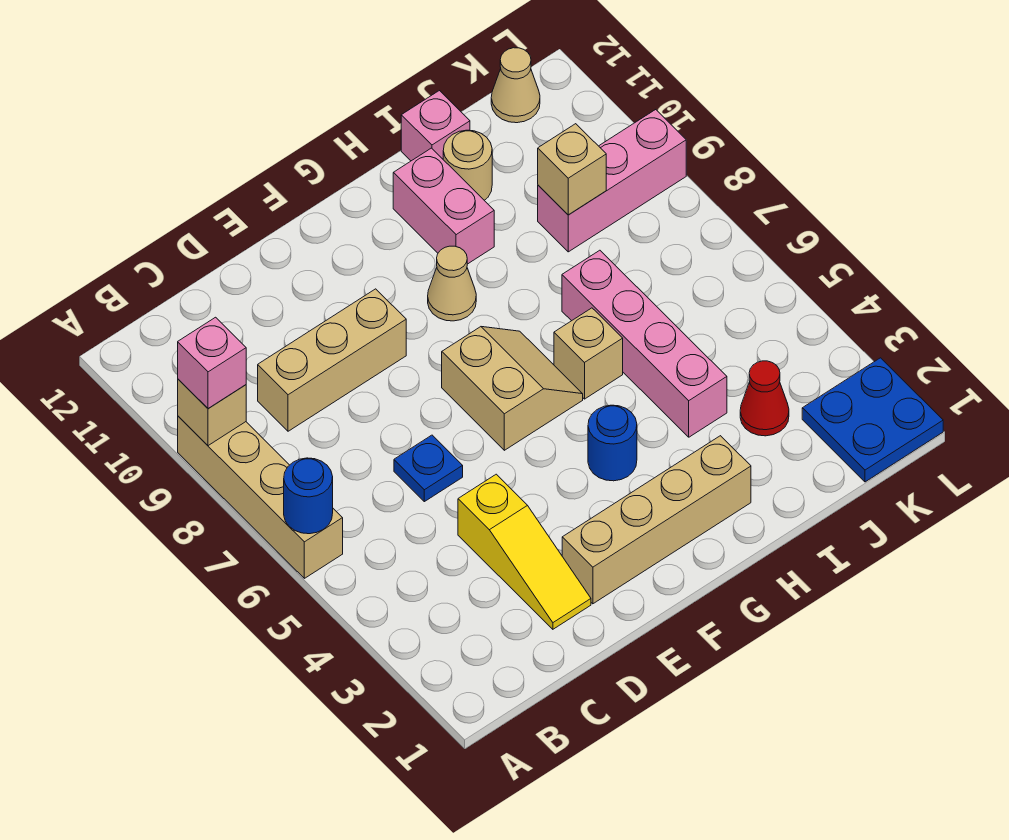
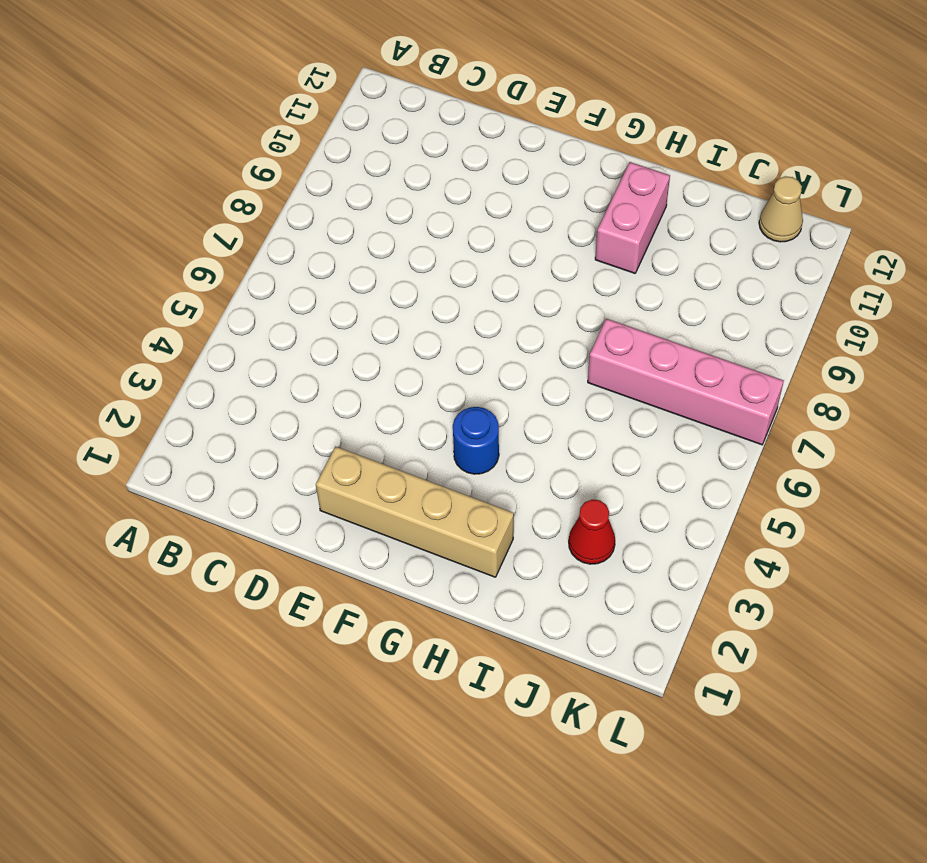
pink 1x4 brick [588,319,784,445] -> pink 1x4 brick turned to [562,250,727,437]
none -> tan 1x4 brick [178,416,343,578]
none -> tan 1x3 brick [258,289,406,431]
none -> yellow 1x3 slope [458,474,591,629]

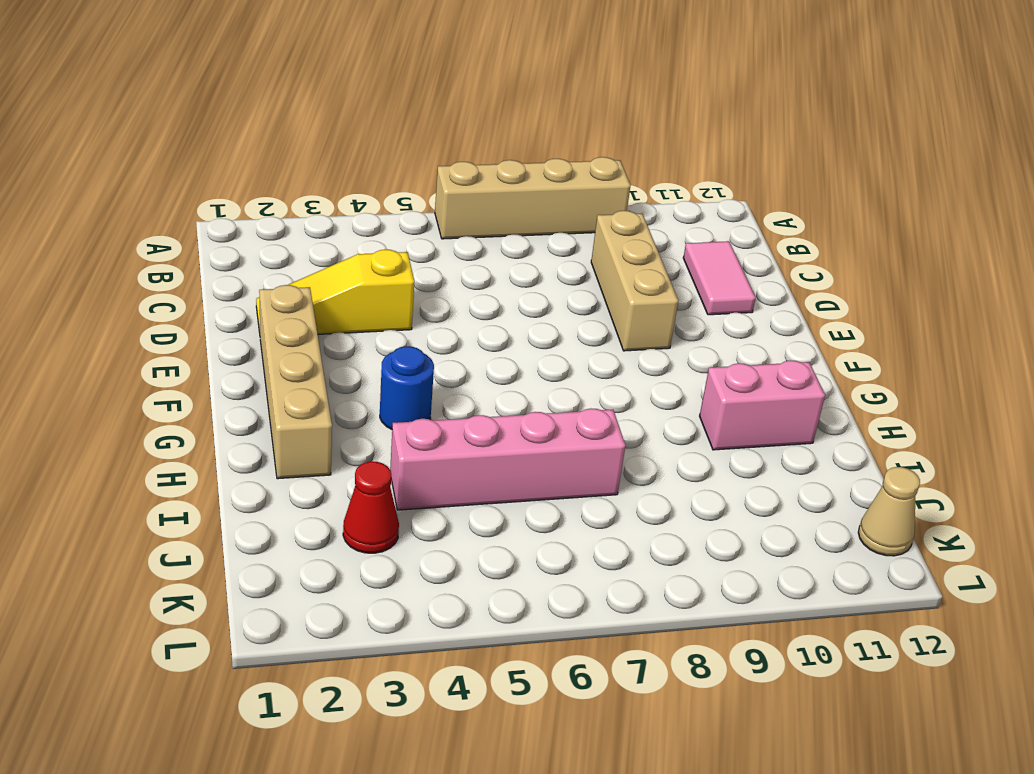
pink 1x2 tile [683,241,756,315] -> none
none -> blue 1x1 plate [394,435,463,502]
none -> tan 2x2 slope [442,327,583,450]
none -> tan 1x1 cone [428,246,476,321]

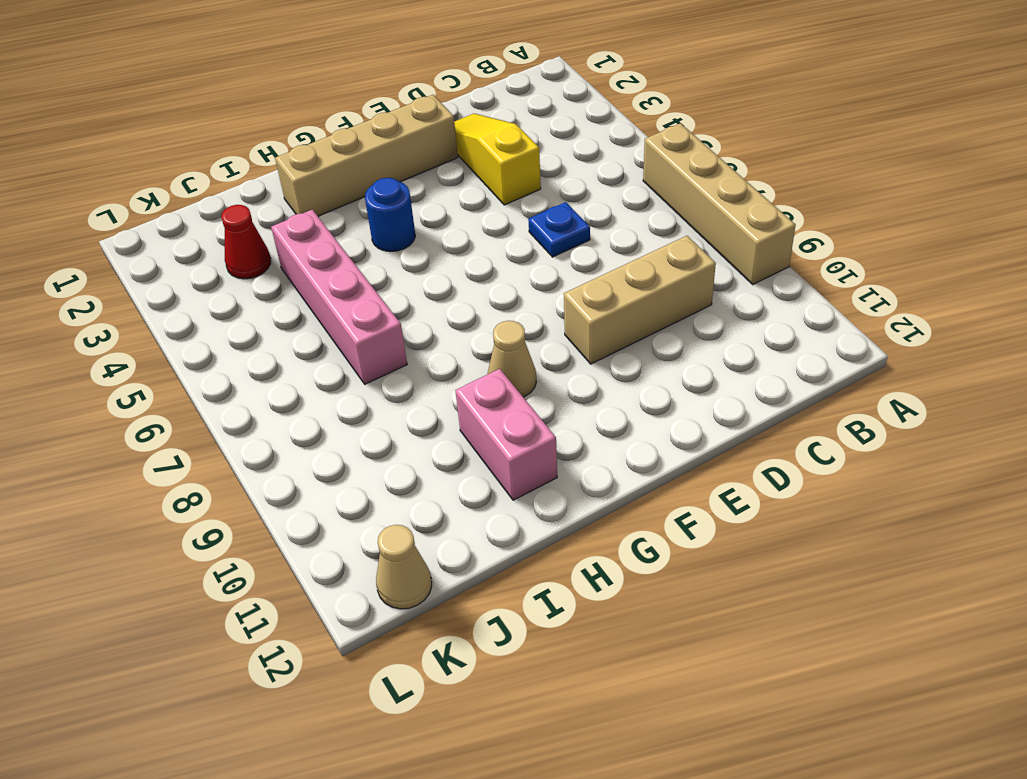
none -> tan 2x2 slope [442,327,583,450]
none -> tan 1x1 brick [554,308,623,399]
none -> tan 1x1 round brick [443,130,492,200]

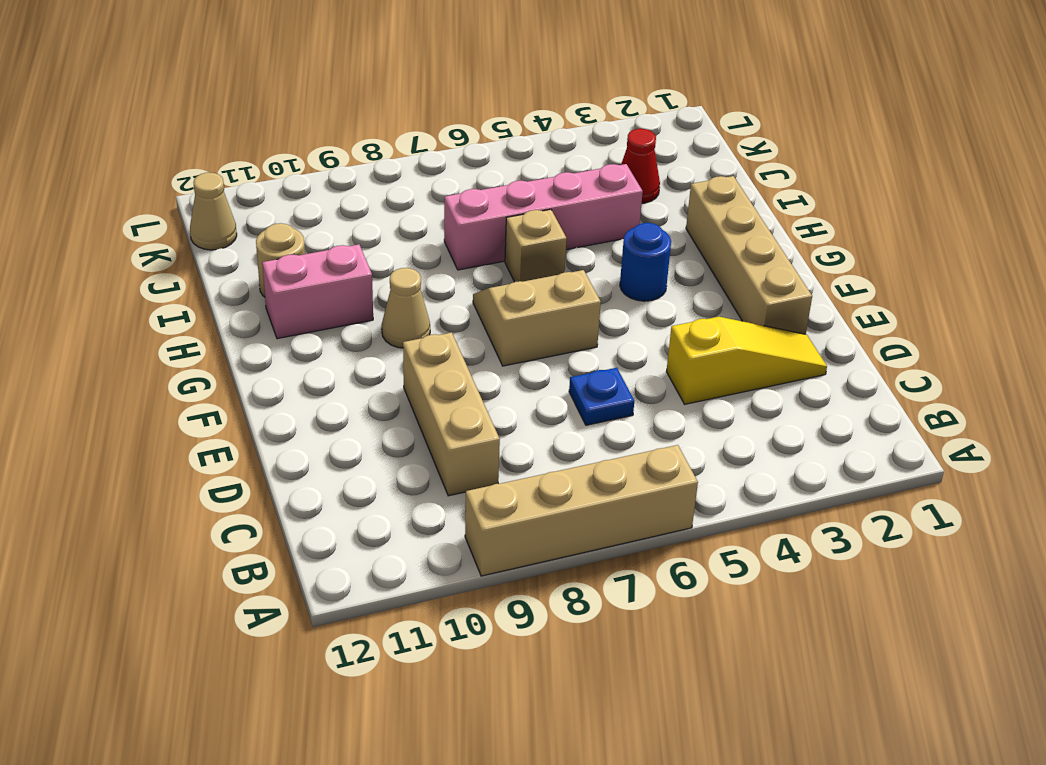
none -> pink 1x1 brick [401,91,470,161]
none -> pink 1x3 brick [538,110,686,252]
none -> blue 2x2 plate [802,358,943,482]

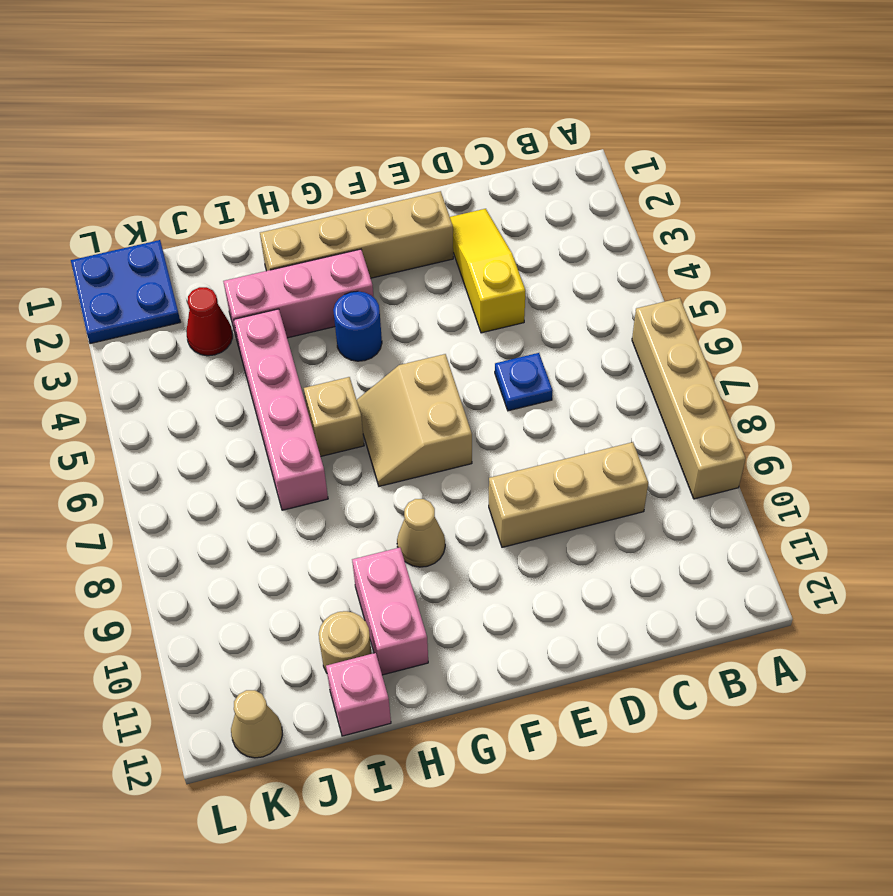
pink 1x3 brick [223,249,374,346] -> pink 1x3 brick moved to [538,110,686,252]
none -> blue 1x1 round brick [284,458,333,534]
none -> tan 1x1 brick [178,379,246,446]
none -> tan 1x1 brick [538,124,606,215]

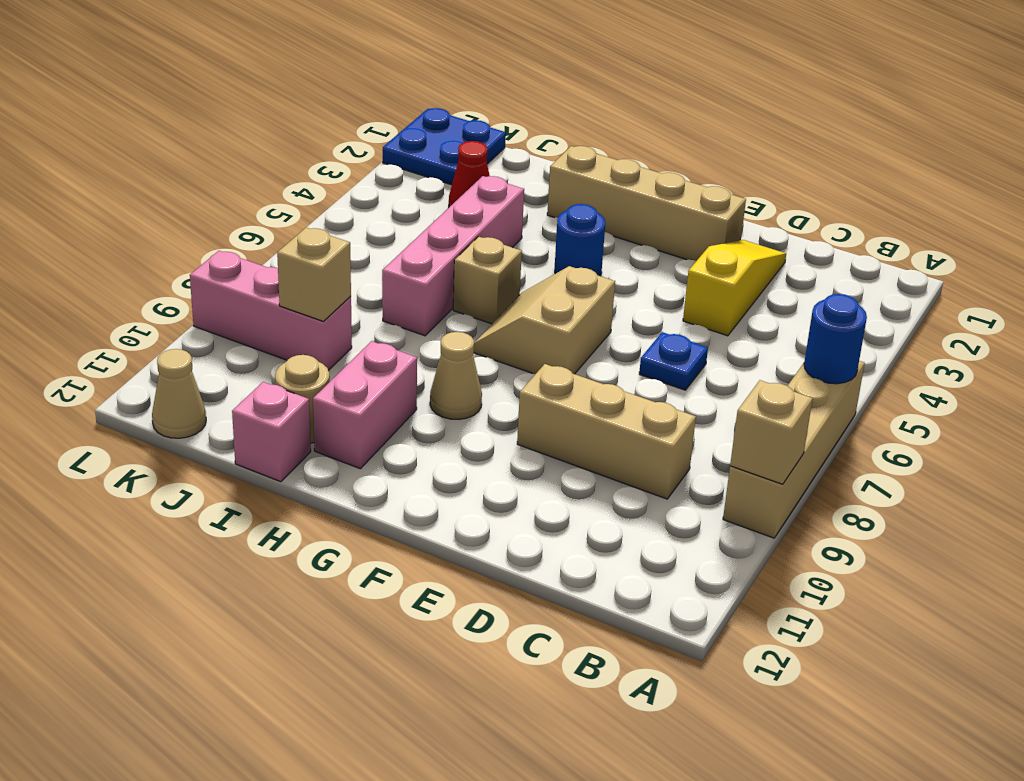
none -> pink 1x1 brick [178,317,246,408]

